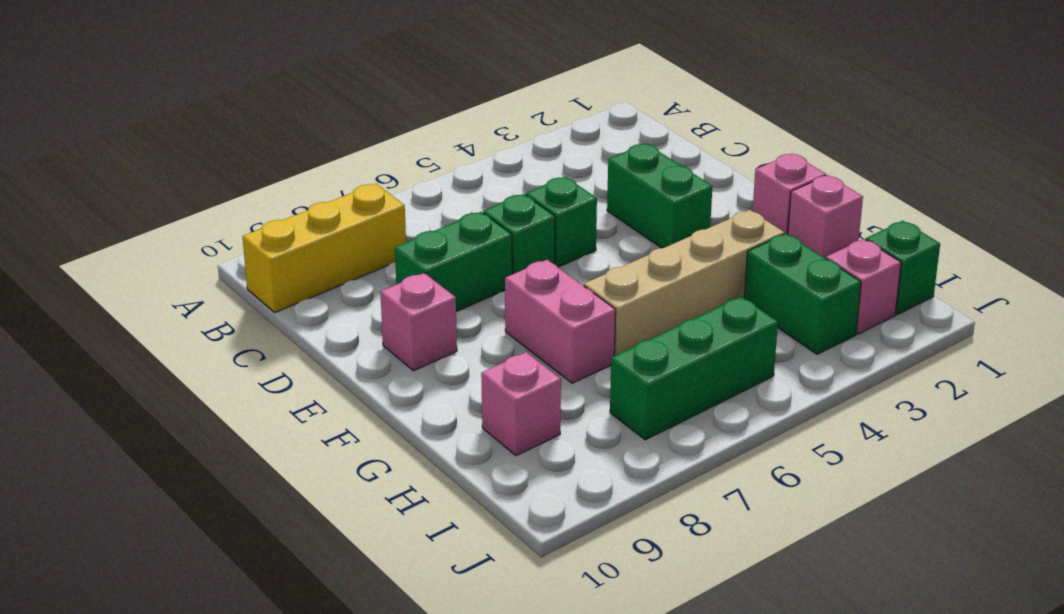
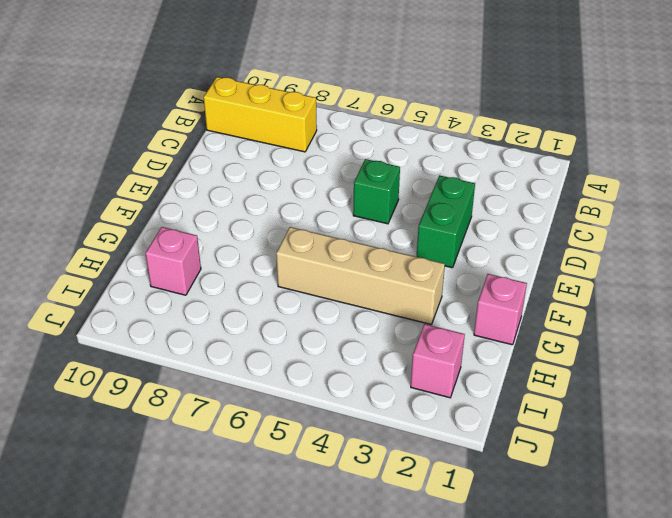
none -> green 1x1 brick [483,194,555,274]
none -> green 1x2 brick [395,212,512,312]
none -> pink 1x1 brick [380,273,457,371]

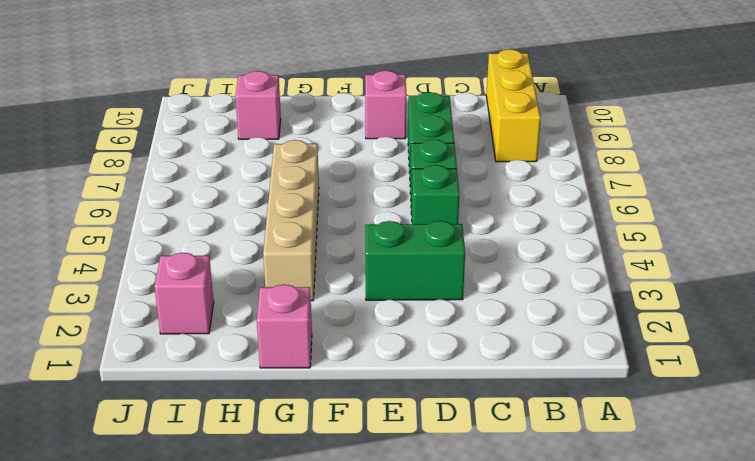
none -> pink 1x1 brick [753,153,826,234]
none -> pink 1x2 brick [505,260,616,383]
none -> green 1x2 brick [744,234,861,354]

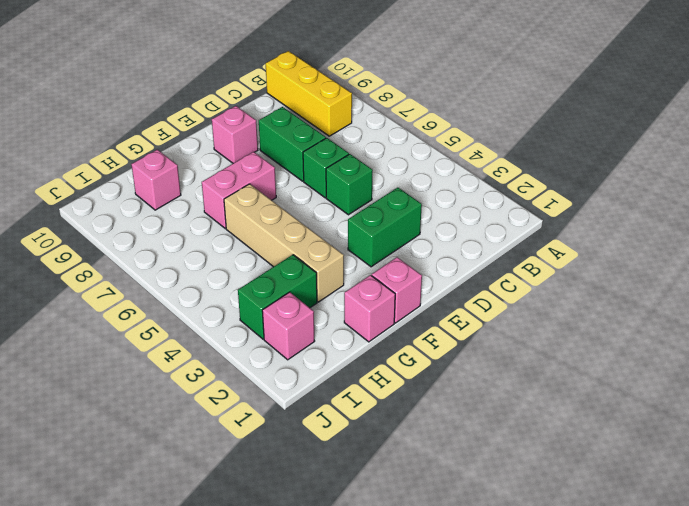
none -> green 1x1 brick [866,221,940,315]
none -> green 1x3 brick [610,297,778,440]

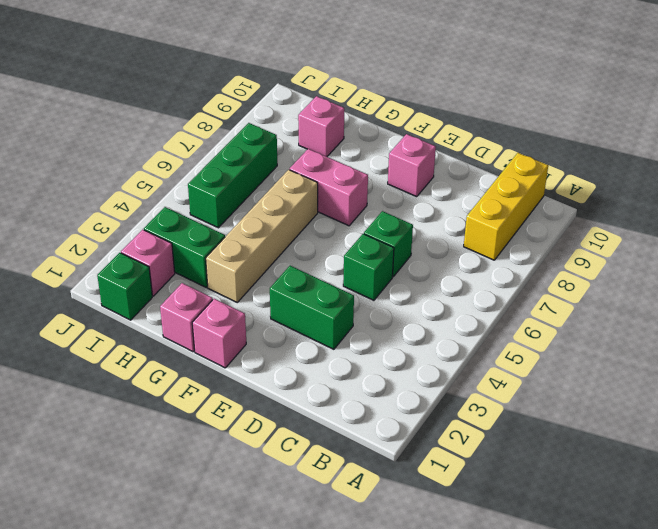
none -> green 1x2 brick [395,212,512,312]

